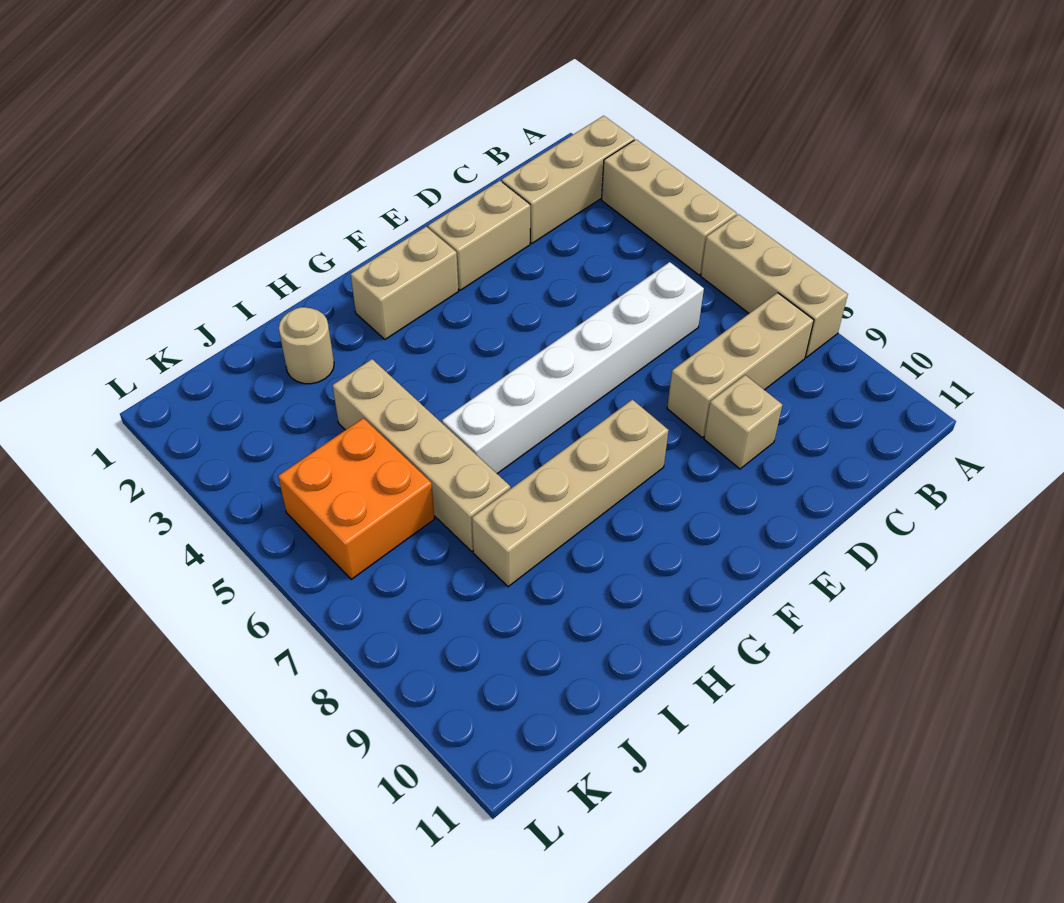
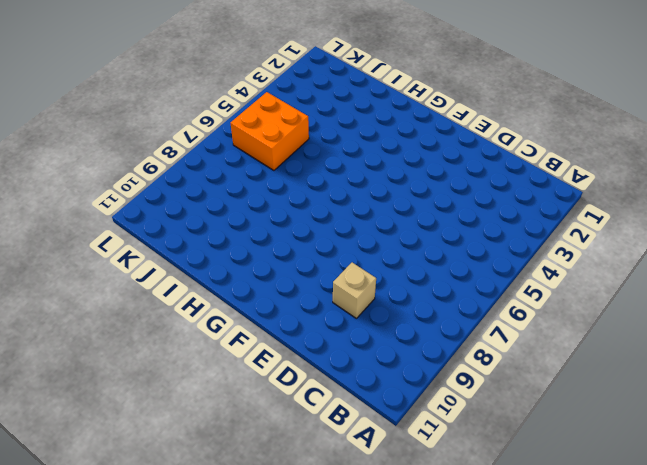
none -> tan 1x3 brick [502,116,634,243]
none -> tan 1x3 brick [602,139,737,275]
none -> tan 1x3 brick [701,214,848,357]

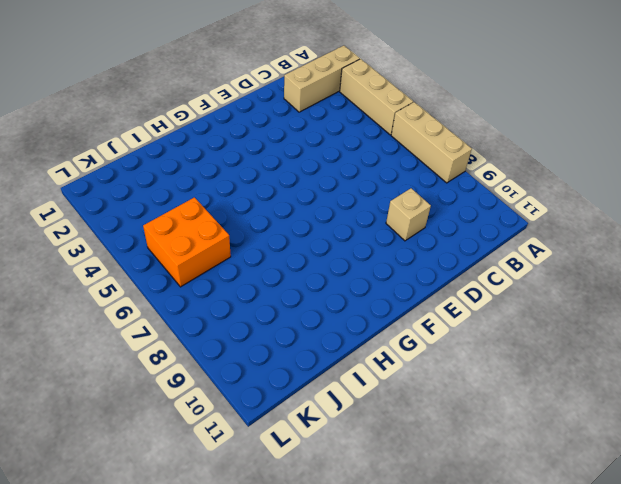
none -> tan 1x3 brick [667,293,814,437]
none -> white 1x6 brick [442,262,704,474]
none -> tan 1x2 brick [428,180,530,290]

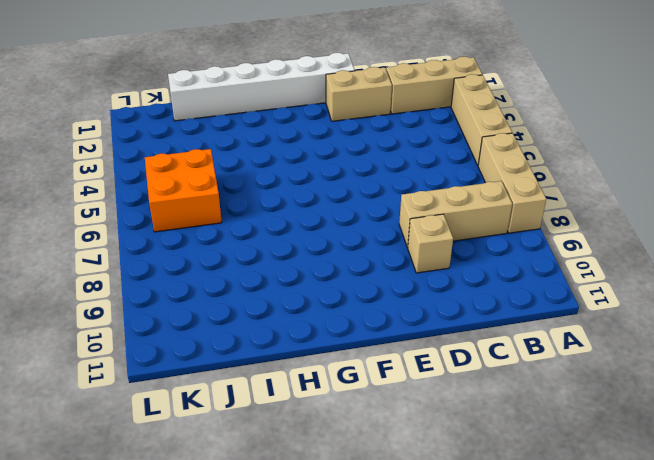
white 1x6 brick [168,53,355,121] -> white 1x6 brick moved to [442,262,704,474]
none -> tan 1x2 brick [351,227,458,339]
none -> tan 1x4 brick [472,400,669,587]
none -> tan 1x1 round brick [279,307,334,384]

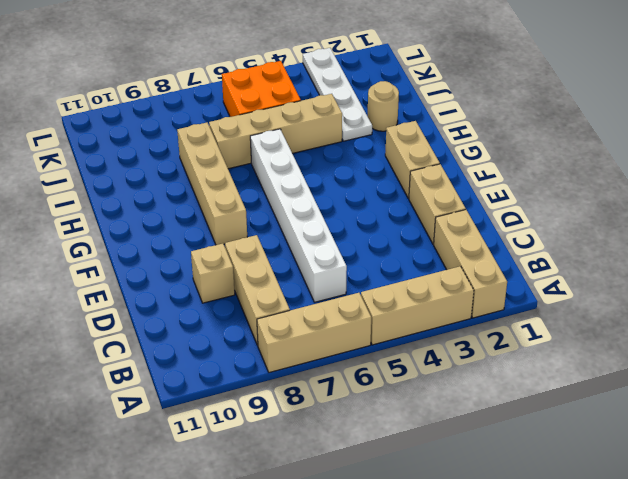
white 1x4 plate [303,48,372,141] -> none

